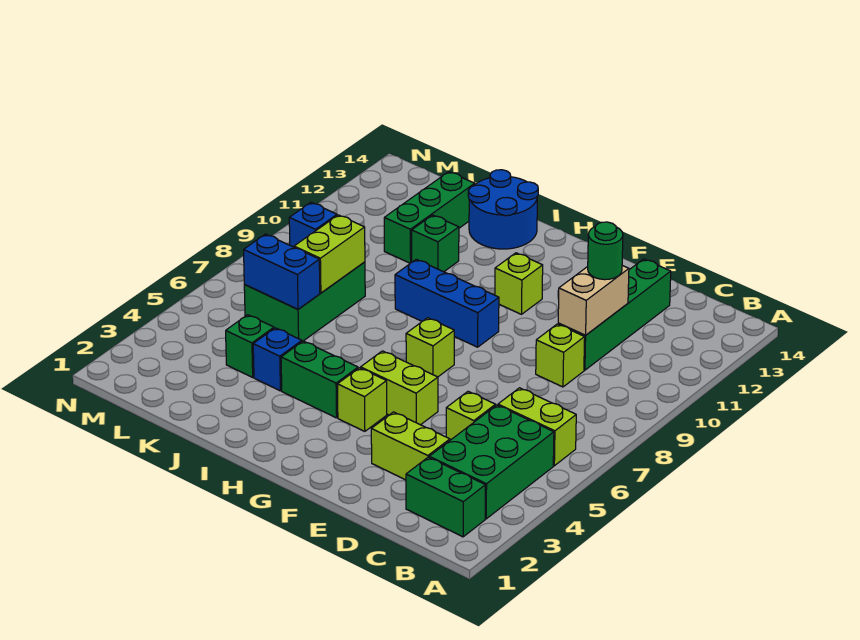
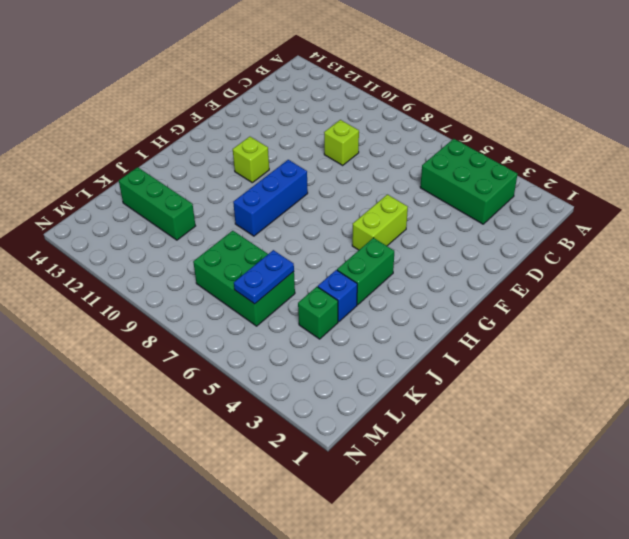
blue 1x2 plate [234,250,294,304] -> blue 1x2 brick [244,234,320,309]
none -> green 1x2 brick [406,457,485,537]
none -> lime 1x2 brick [498,388,576,466]
none -> lime 1x2 brick [371,412,450,480]

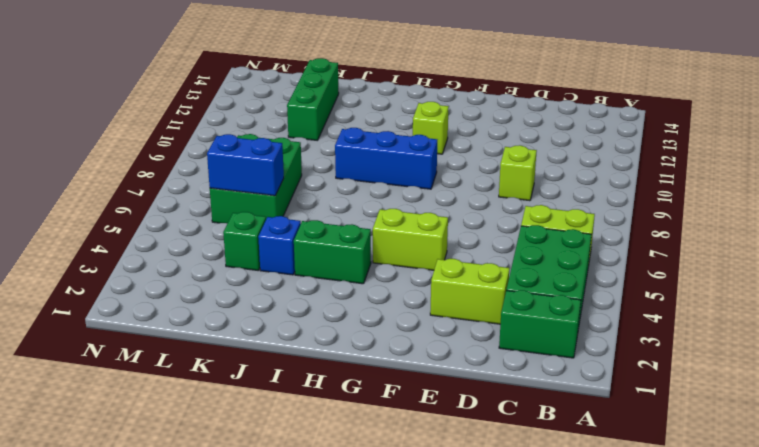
none -> lime 1x1 brick [446,392,496,440]
none -> green 1x4 brick [558,259,671,370]
none -> lime 1x1 brick [337,368,387,431]

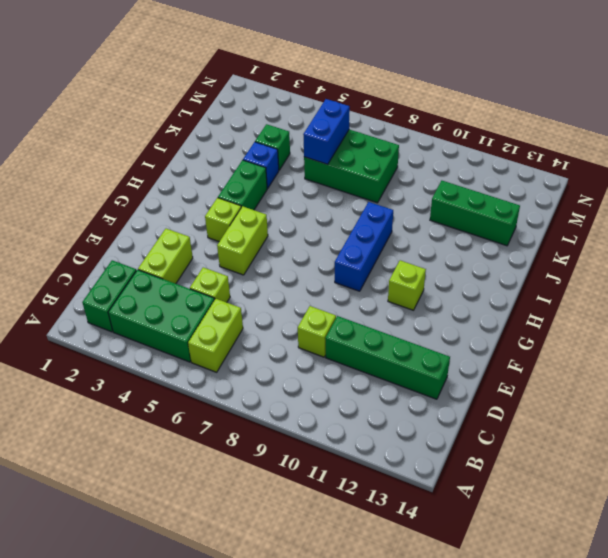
none -> lime 1x1 brick [406,318,454,377]
none -> blue 2x2 round brick [468,170,538,249]
none -> green 1x1 brick [412,215,459,272]

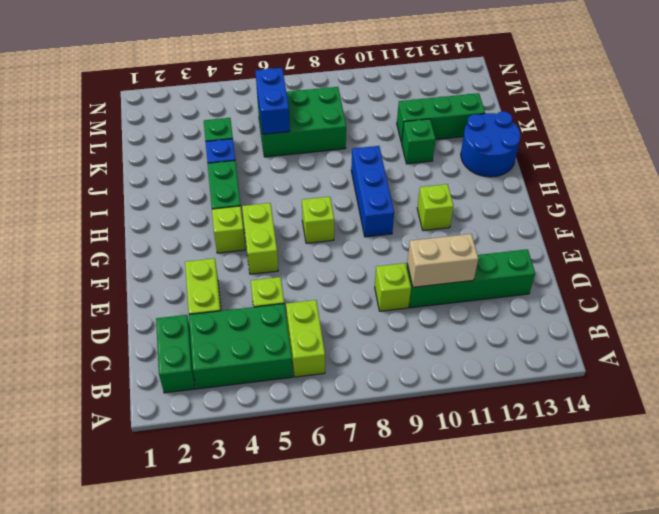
none -> lime 1x2 brick [294,215,365,293]
none -> blue 1x1 brick [289,203,337,247]
none -> green 1x1 round brick [588,222,623,280]

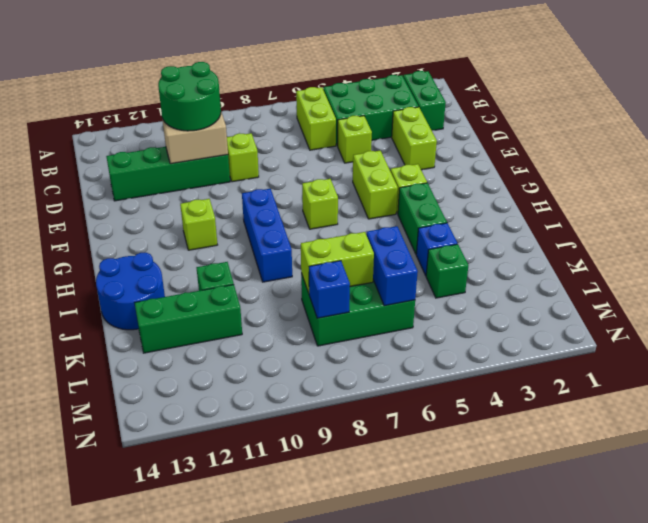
green 2x2 round brick [158,62,221,131] -> green 1x1 round brick [588,222,623,280]

